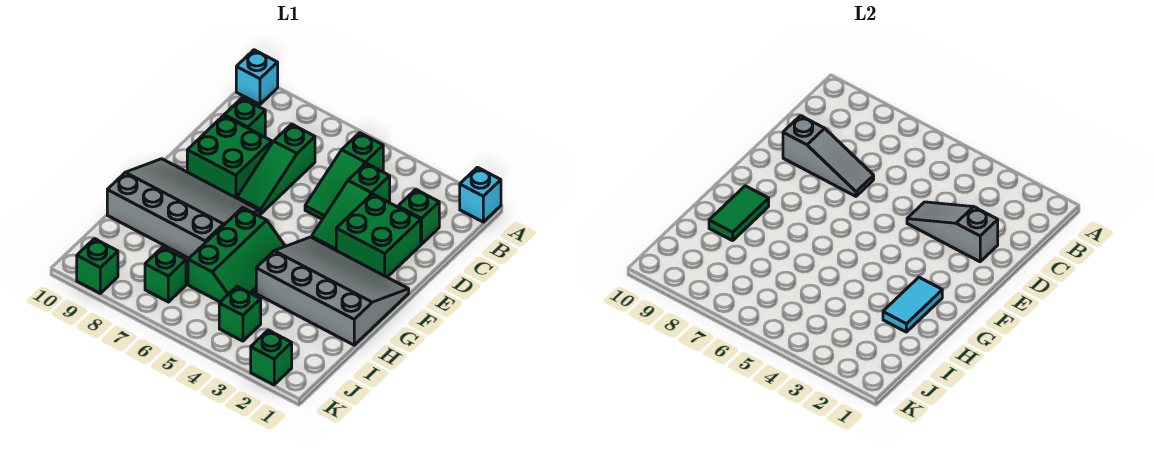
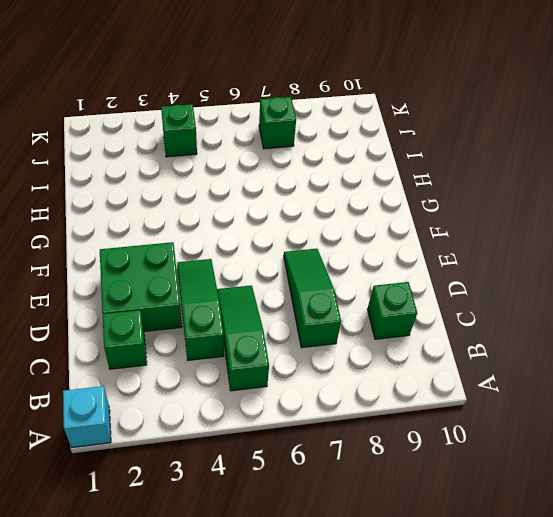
none -> cyan 1x1 brick [236,50,278,105]
none -> green 2x2 brick [187,116,272,198]
none -> grey 3x4 slope [256,237,409,345]

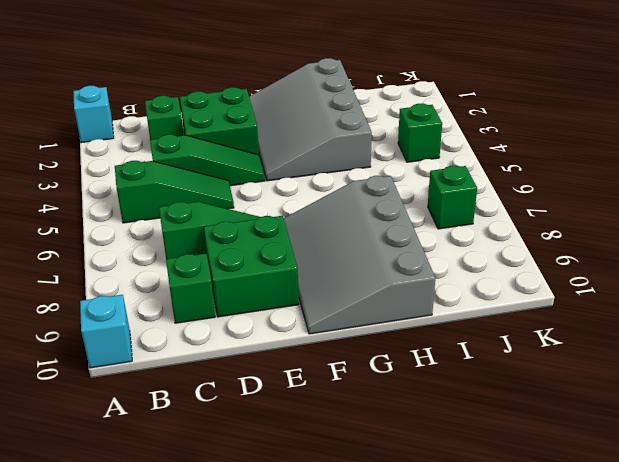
none -> green 2x3 slope [188,208,285,302]
none -> green 1x1 brick [251,330,292,385]
none -> green 1x1 brick [77,239,118,293]

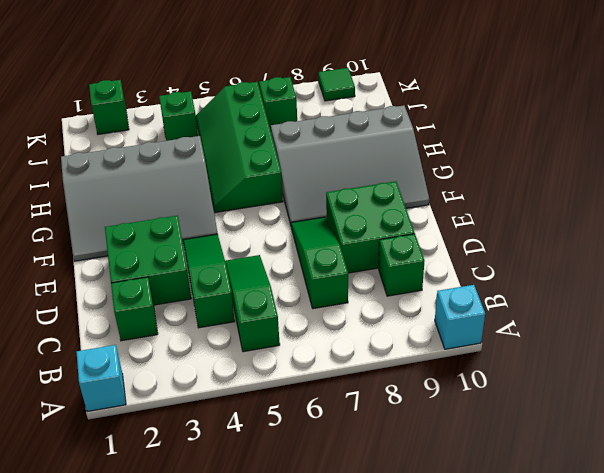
green 2x4 slope [196,82,283,212] -> green 2x3 slope [188,208,285,302]
green 1x1 tile [318,68,355,101] -> green 1x1 brick [77,239,118,293]
none -> grey 1x3 slope [907,202,998,262]
none -> grey 1x3 slope [783,116,874,196]
none -> cyan 1x2 tile [883,277,942,332]

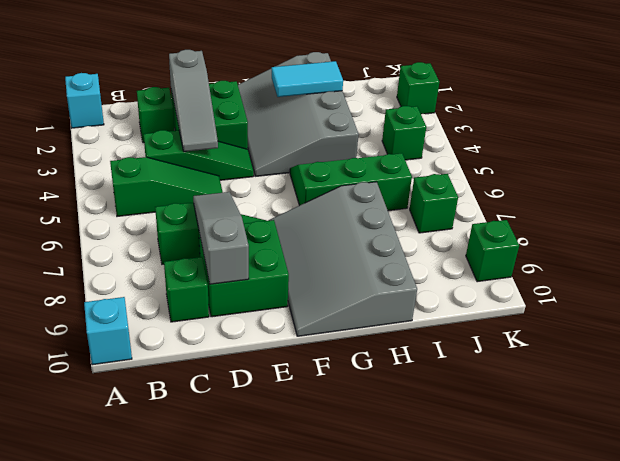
none -> green 1x2 tile [709,186,769,241]

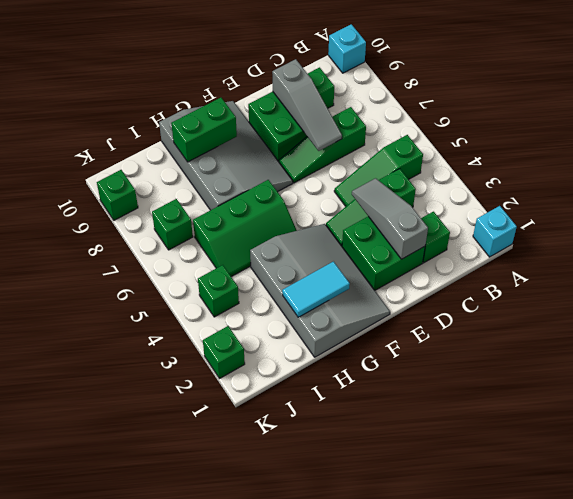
green 1x2 brick [171,98,237,162] -> green 1x2 tile [709,186,769,241]

